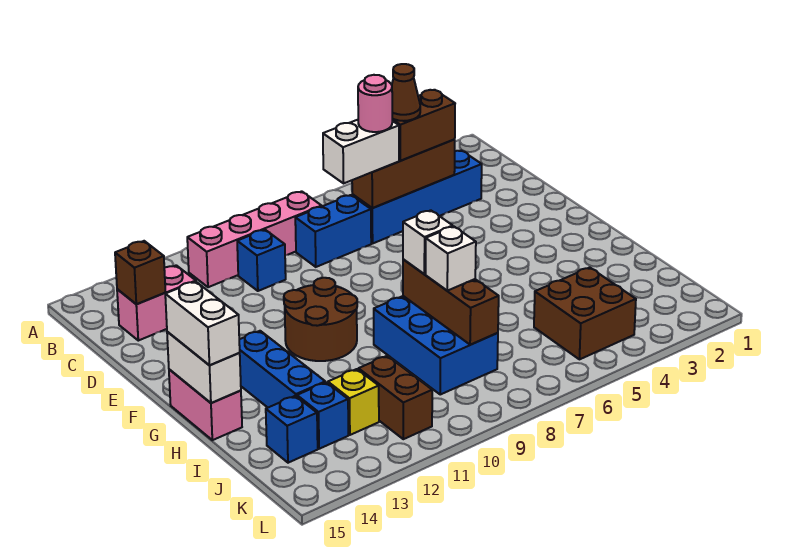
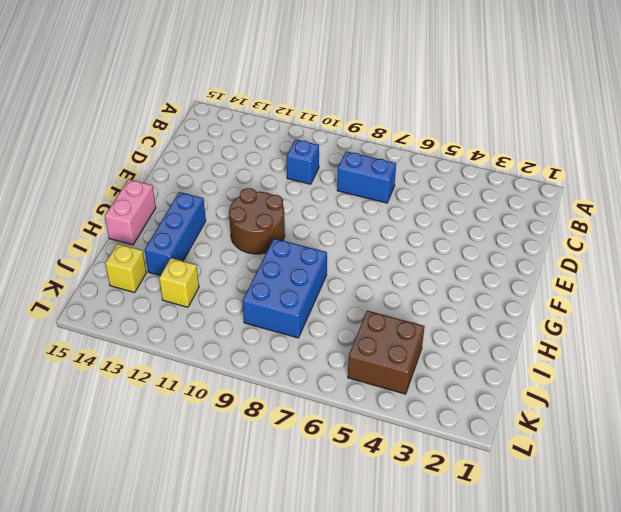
yellow 1x1 brick [105,244,146,292] -> blue 1x1 brick [266,396,318,463]
none -> pink 1x4 brick [187,191,322,287]
none -> blue 1x4 brick [352,150,482,243]
none -> pink 1x2 brick [117,265,196,341]

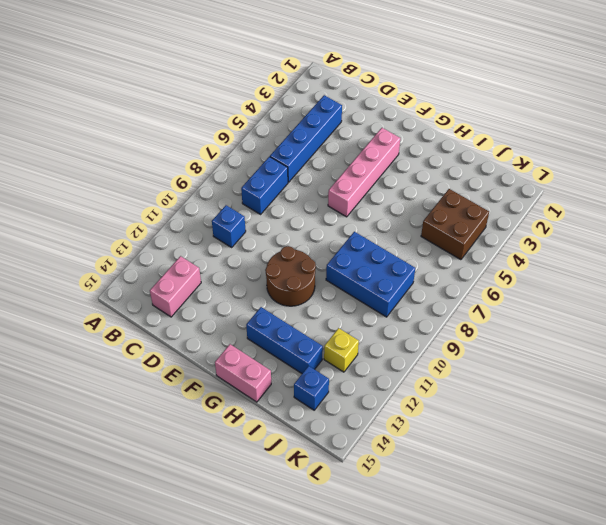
pink 1x4 brick [328,128,400,217] -> pink 1x4 brick moved to [187,191,322,287]
none -> brown 1x2 brick [358,356,432,439]
none -> blue 1x1 brick [297,382,348,449]
none -> brown 1x3 brick [352,140,455,208]

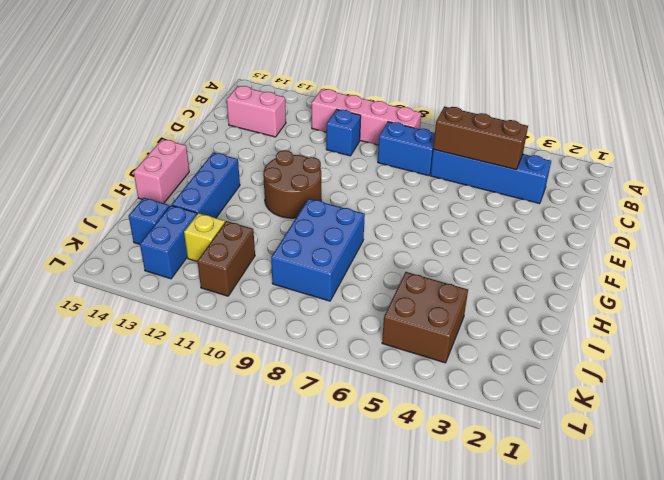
blue 1x2 brick [140,205,197,279] -> blue 1x1 brick [297,382,348,449]
none -> brown 1x1 brick [115,241,165,304]
none -> white 1x2 brick [167,332,241,403]
none -> brown 1x3 brick [403,259,499,345]

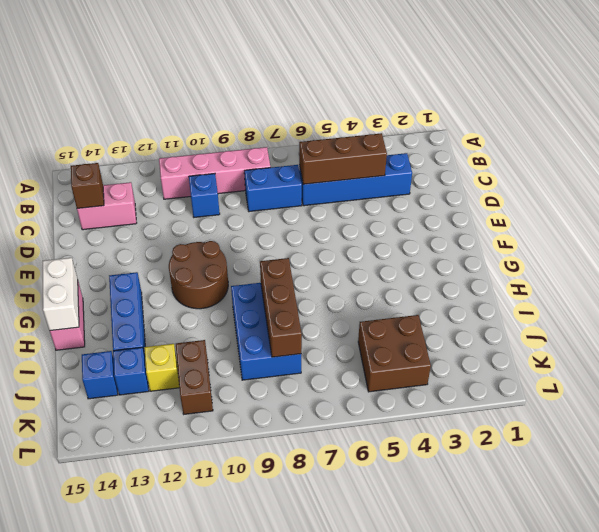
none -> brown 1x2 brick [392,90,455,161]
none -> white 1x2 brick [323,120,399,183]
none -> white 1x2 brick [165,281,240,365]

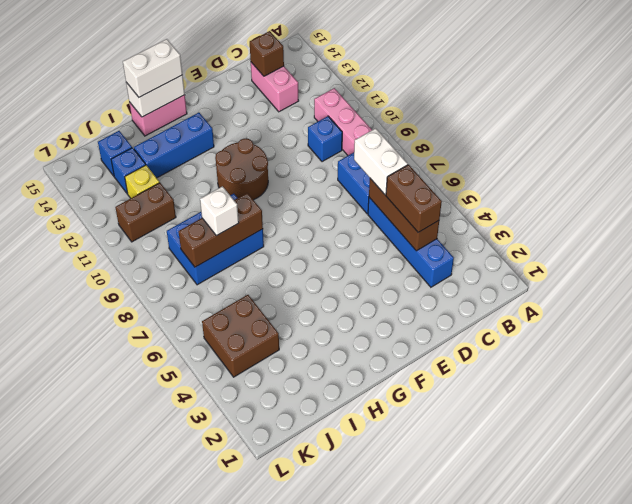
none -> white 1x1 brick [403,210,453,274]
none -> brown 1x1 cone [392,64,420,121]
none -> pink 1x1 round brick [358,75,392,132]

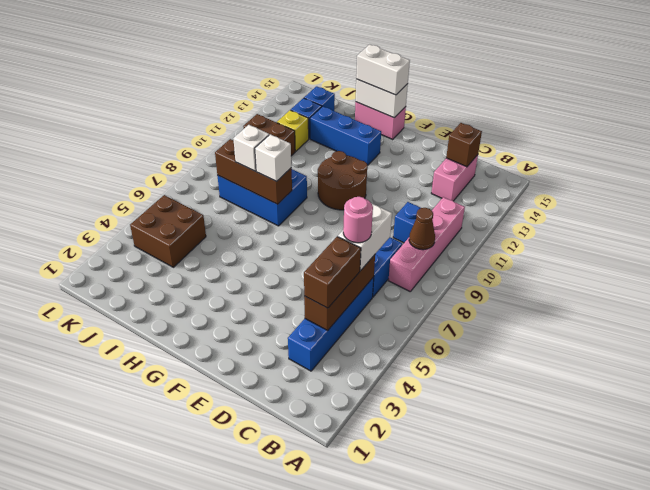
brown 1x1 cone [409,208,435,250] -> brown 1x1 cone moved to [392,64,420,121]

